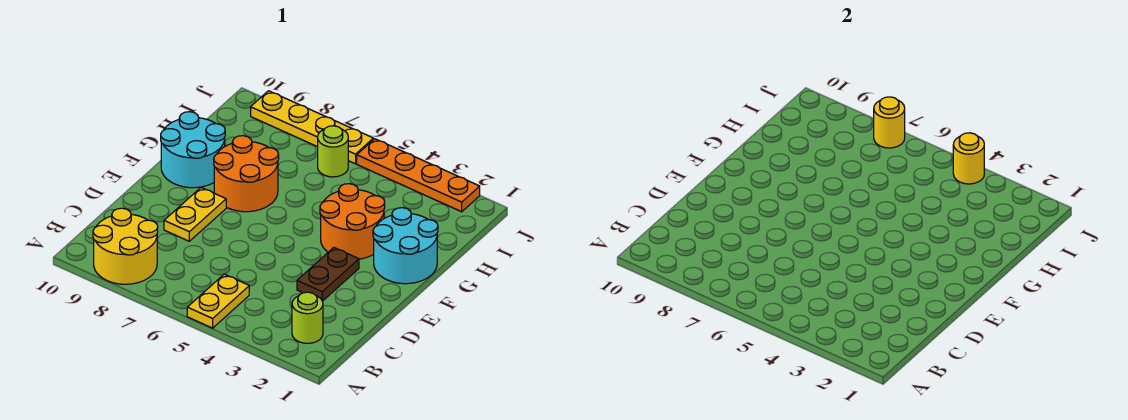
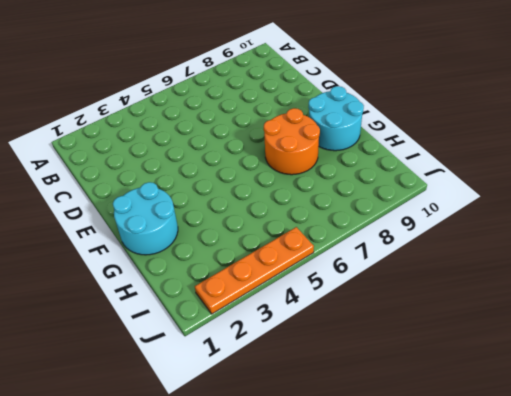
none -> yellow 1x2 plate [187,274,249,328]
none -> yellow 2x2 round brick [93,208,158,284]
none -> lime 1x1 round brick [292,292,323,343]

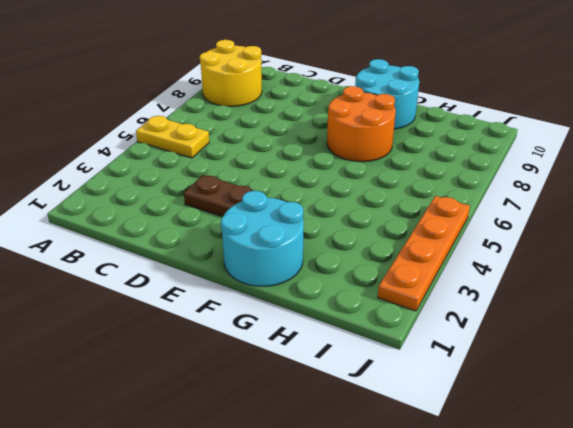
none -> lime 1x1 round brick [292,292,323,343]
none -> yellow 1x2 plate [164,188,226,241]
none -> orange 2x2 round brick [320,184,385,259]

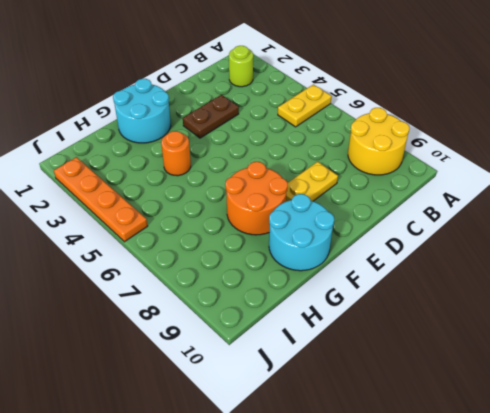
orange 1x1 round brick [161,131,191,176] -> orange 2x2 round brick [320,184,385,259]
none -> lime 1x1 round brick [318,126,348,177]
none -> yellow 1x4 plate [251,91,373,164]
none -> yellow 1x1 round brick [953,133,984,184]

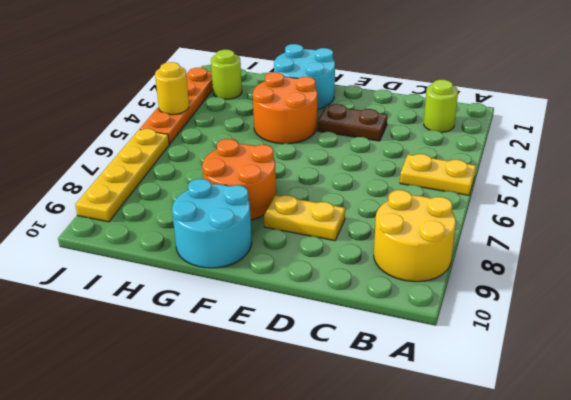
lime 1x1 round brick [211,50,242,99] -> lime 1x1 round brick moved to [318,126,348,177]
none -> yellow 1x1 round brick [874,97,905,148]

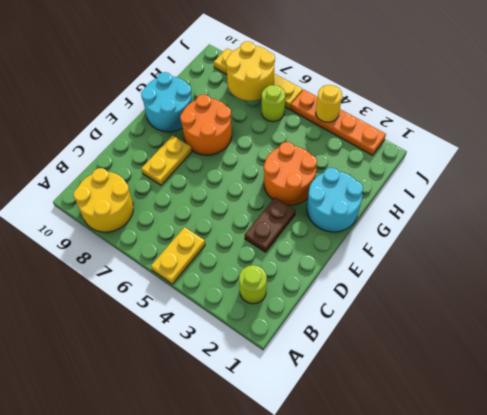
yellow 2x2 round brick [226,41,275,101] -> yellow 1x1 round brick [874,97,905,148]

